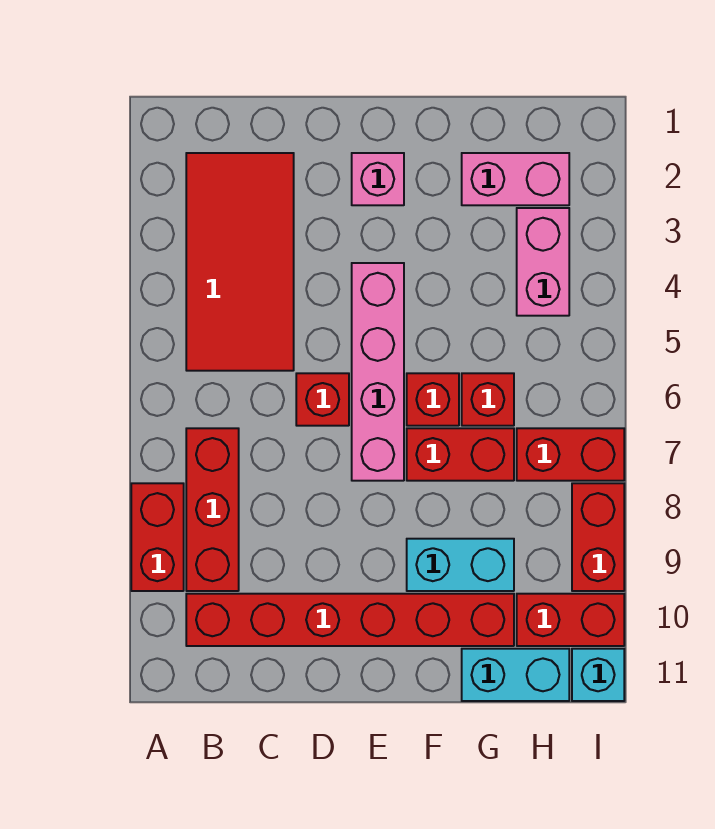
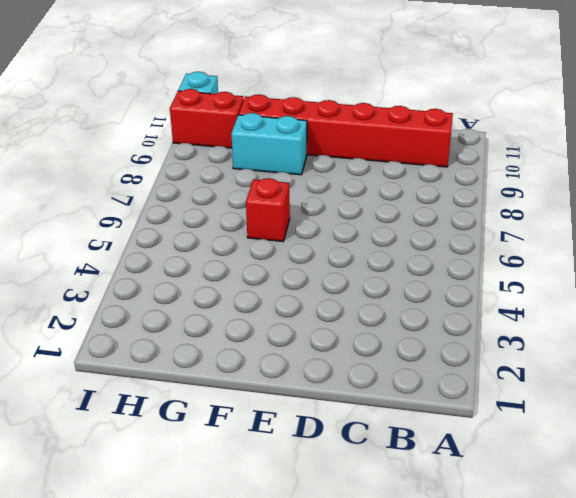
none -> red 1x2 brick [131,483,184,591]
none -> red 2x4 tile [186,153,294,371]
none -> red 1x3 brick [186,428,239,591]

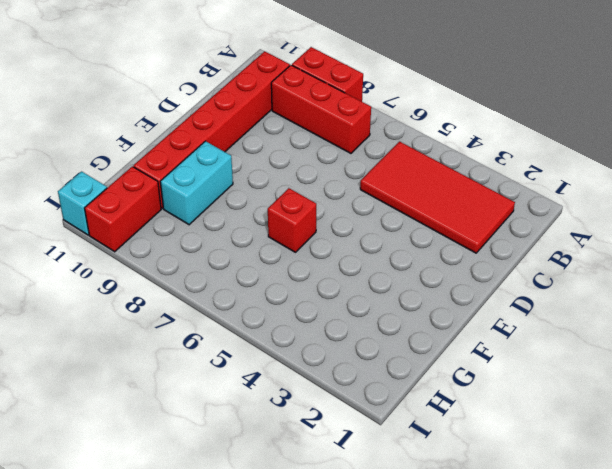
none -> red 1x1 brick [296,373,349,426]
none -> pink 1x1 brick [352,153,404,205]
none -> pink 1x4 brick [352,263,404,481]

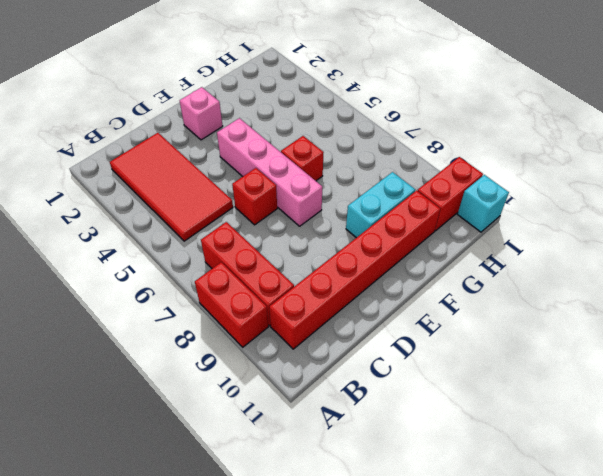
none -> red 1x2 brick [407,428,514,481]
none -> pink 1x2 brick [462,153,569,205]
none -> red 1x1 brick [462,373,514,426]

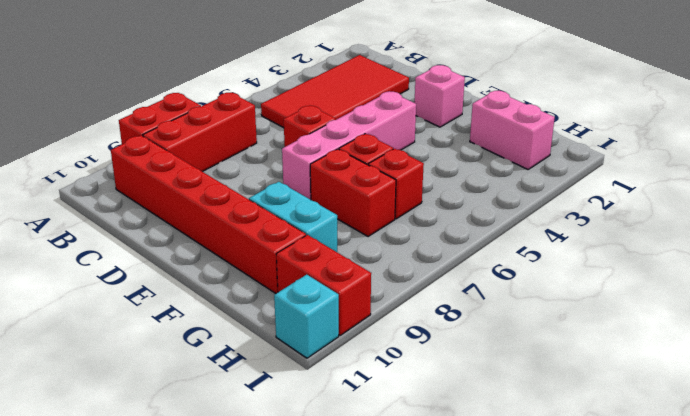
none -> cyan 1x2 brick [462,649,569,701]
none -> pink 1x2 brick [517,208,569,316]
none -> red 1x2 brick [517,428,624,481]

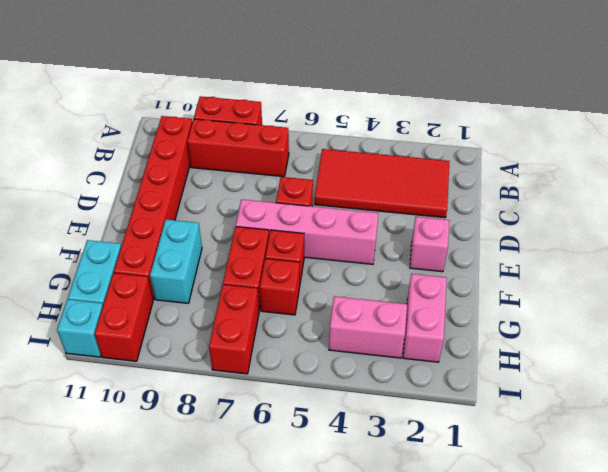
none -> red 1x2 brick [572,483,624,591]

